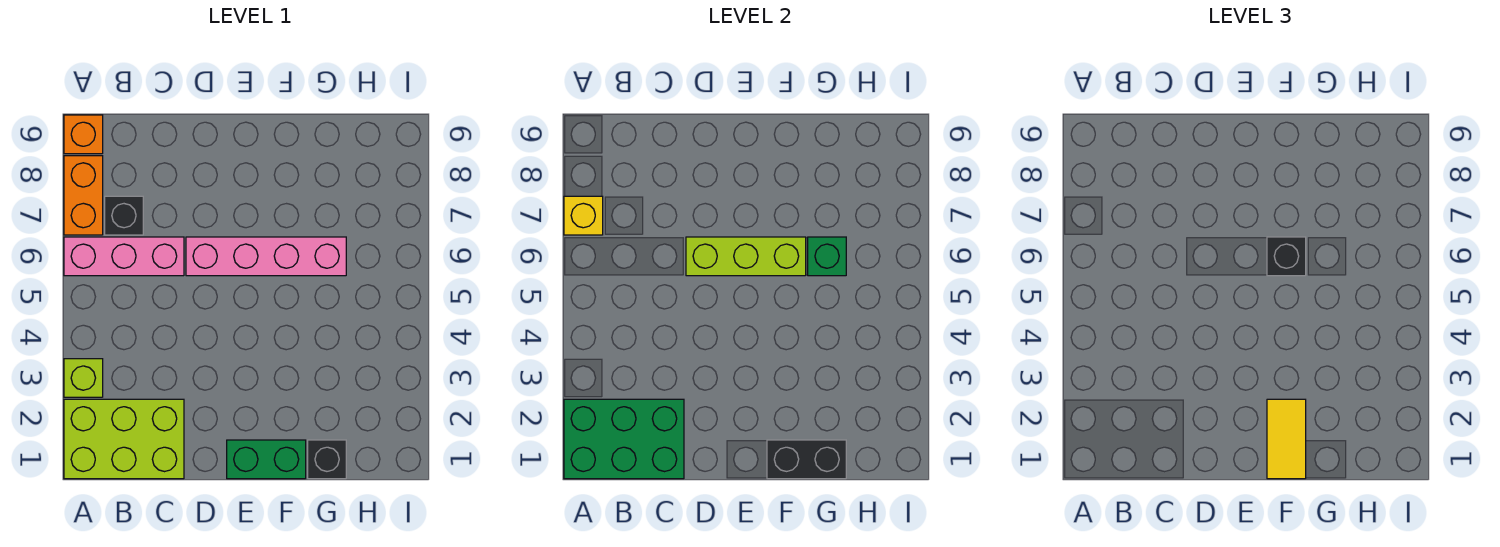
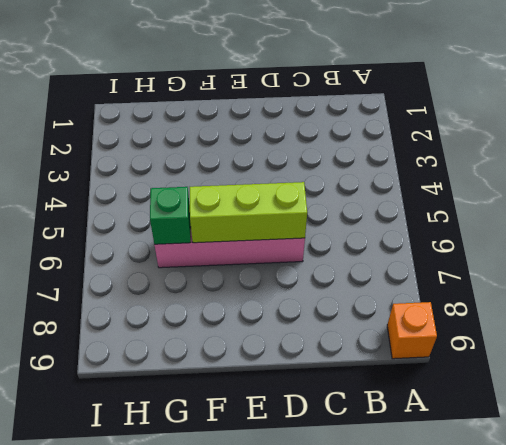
none -> lime 2x3 brick [64,399,184,479]
none -> lime 1x1 brick [64,359,103,397]
none -> pink 1x3 brick [64,237,184,276]

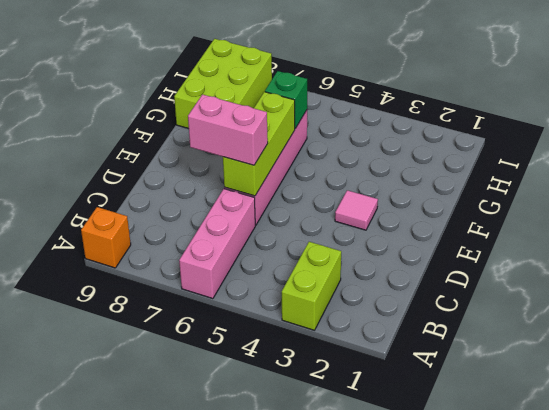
lime 1x2 brick [282,242,341,330] -> lime 1x1 brick [64,359,103,397]
pink 1x2 brick [188,94,268,165] -> none
pink 1x1 tile [335,190,378,230] -> none
lime 2x3 brick [174,39,272,129] -> lime 2x3 brick moved to [64,399,184,479]
none -> orange 1x2 brick [64,156,103,235]
none -> black 1x1 brick [105,196,143,235]
none -> green 1x2 brick [227,440,306,479]

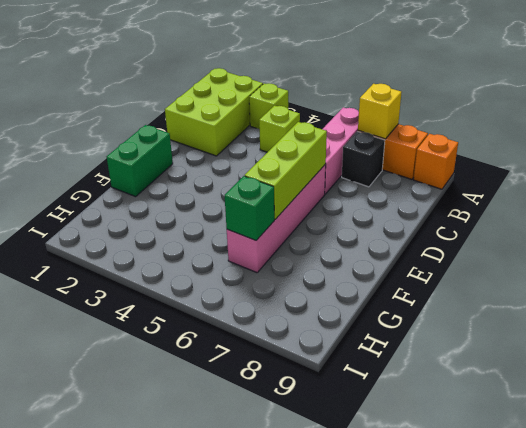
lime 1x1 brick [259,106,300,152] -> none
none -> black 1x1 brick [308,440,346,479]
none -> green 2x3 brick [564,399,684,479]
none -> black 1x2 brick [767,440,846,479]

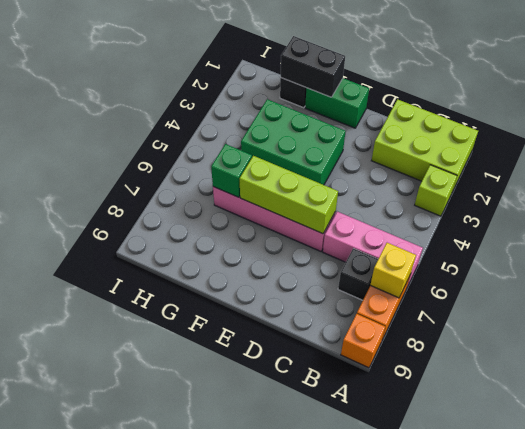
green 2x3 brick [241,99,346,185] -> green 2x3 brick moved to [564,399,684,479]
none -> yellow 1x2 tile [1267,399,1306,479]
none -> black 1x1 brick [1267,237,1306,276]

